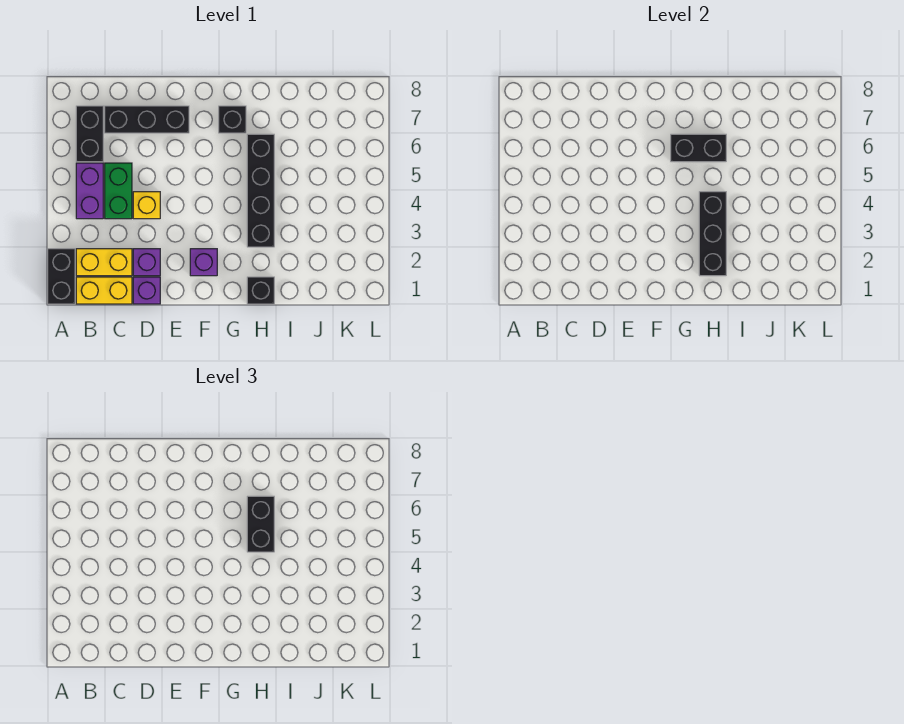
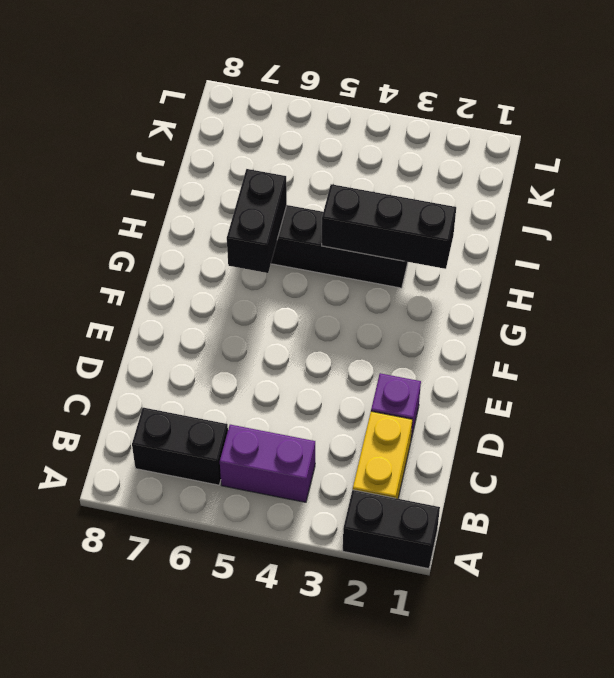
none -> yellow 1x2 brick [76,277,132,304]
none -> green 1x2 brick [105,163,132,219]
none -> black 1x3 brick [105,106,189,133]

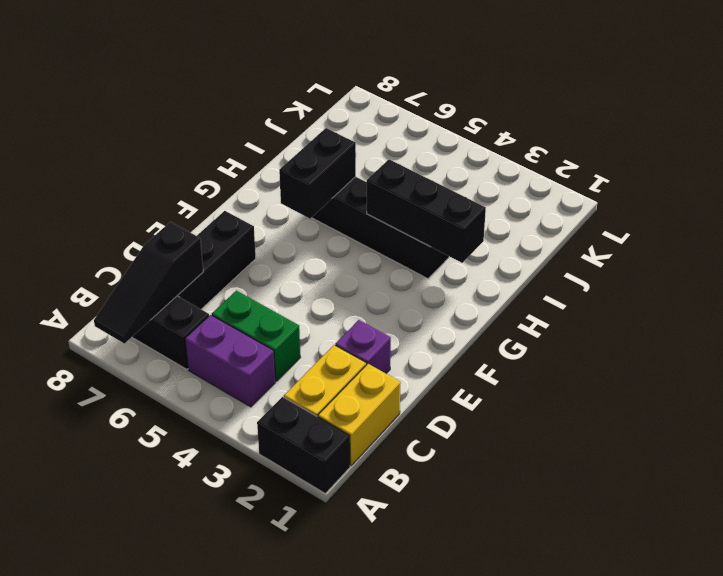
black 1x3 slope [94,222,203,343] -> none
none -> purple 1x1 brick [133,277,160,304]
none -> yellow 1x1 brick [133,192,160,219]
none -> purple 1x1 brick [190,249,217,276]

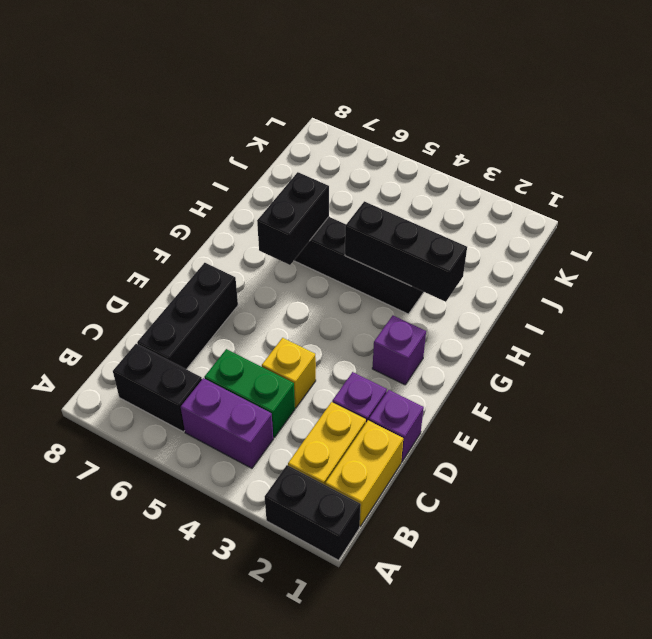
none -> black 1x1 brick [219,106,246,133]
none -> black 1x1 brick [247,277,274,304]
none -> black 1x2 brick [247,496,274,552]

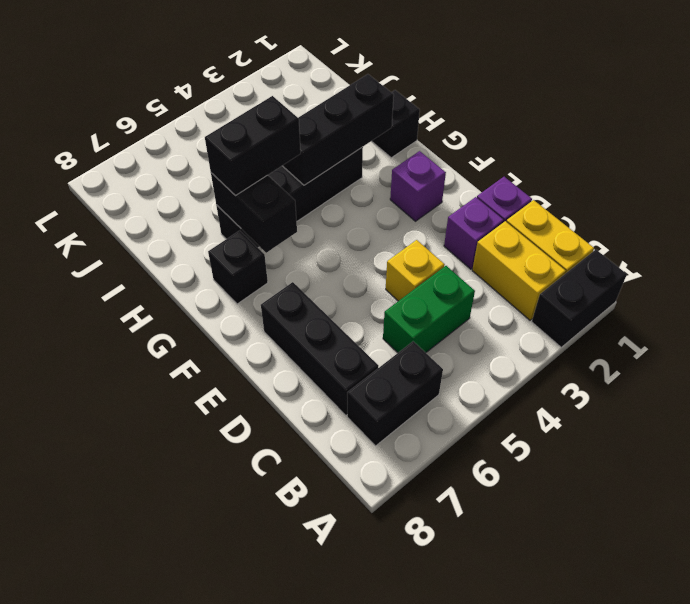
none -> purple 1x2 brick [76,163,103,219]

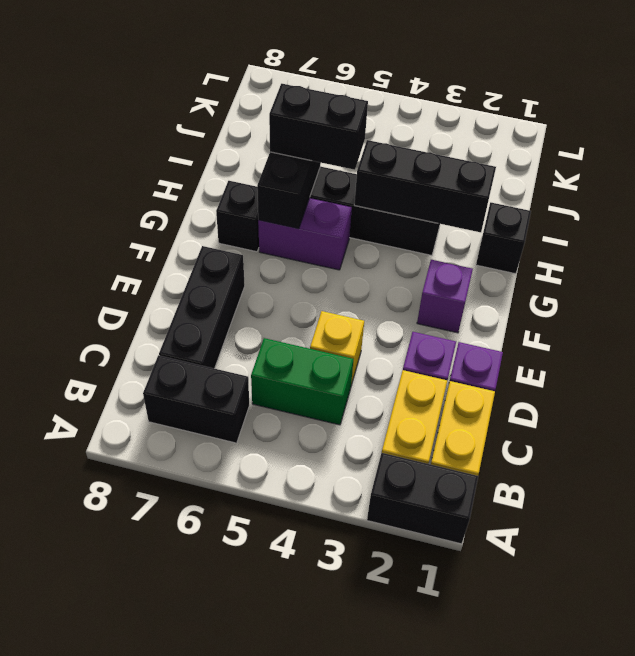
purple 1x2 brick [258,198,352,270] -> purple 1x2 brick moved to [76,163,103,219]

